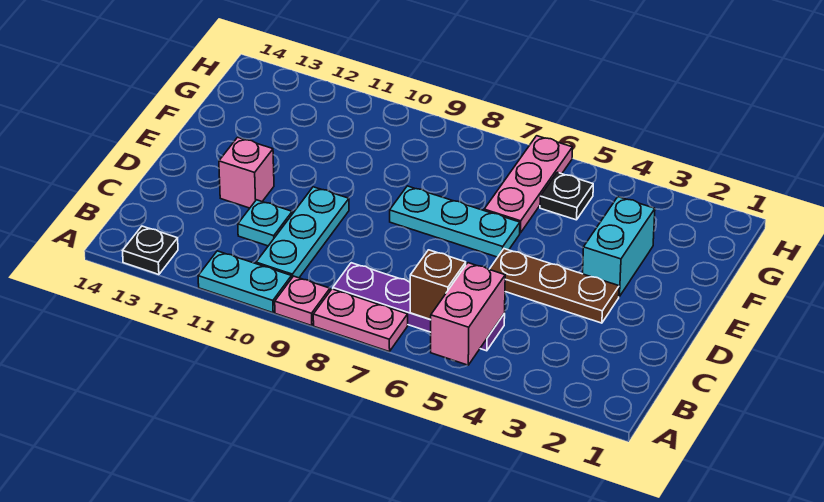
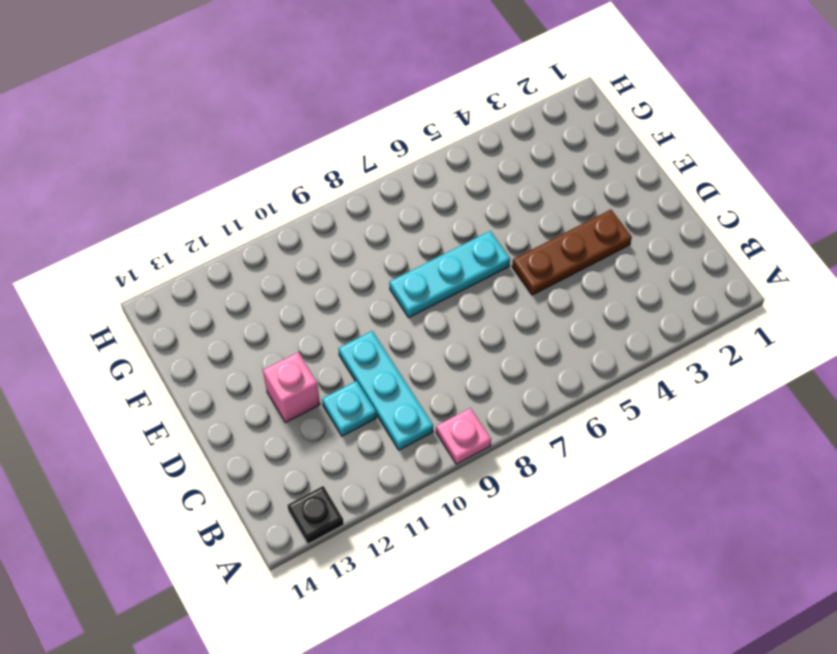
none -> pink 1x2 plate [313,289,408,352]
none -> cyan 1x2 plate [198,251,292,313]
none -> purple 1x4 plate [333,263,505,351]

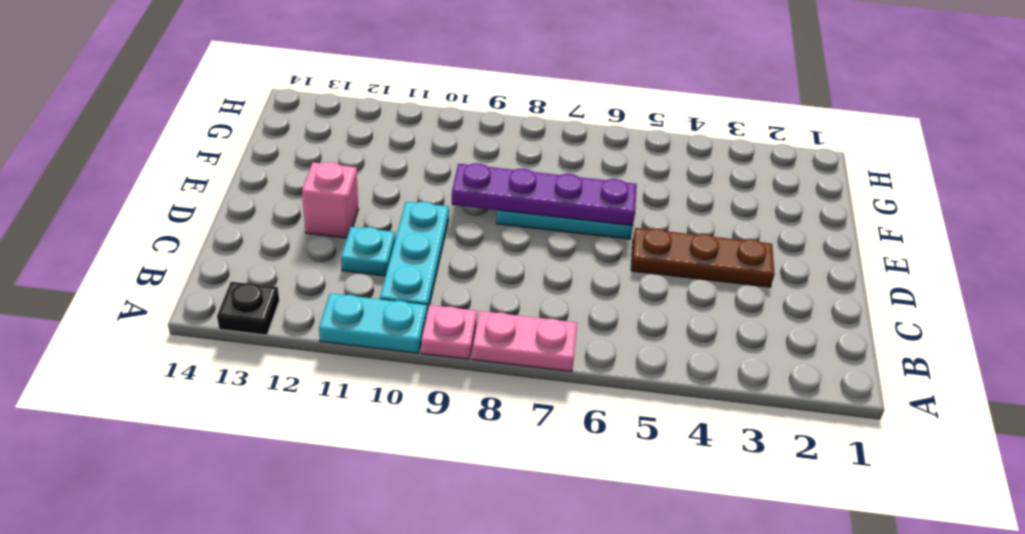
purple 1x4 plate [452,163,637,226] -> purple 1x4 plate moved to [333,263,505,351]
none -> cyan 1x2 brick [583,197,655,297]
none -> pink 1x3 plate [484,136,572,233]
none -> black 1x1 plate [540,172,593,220]

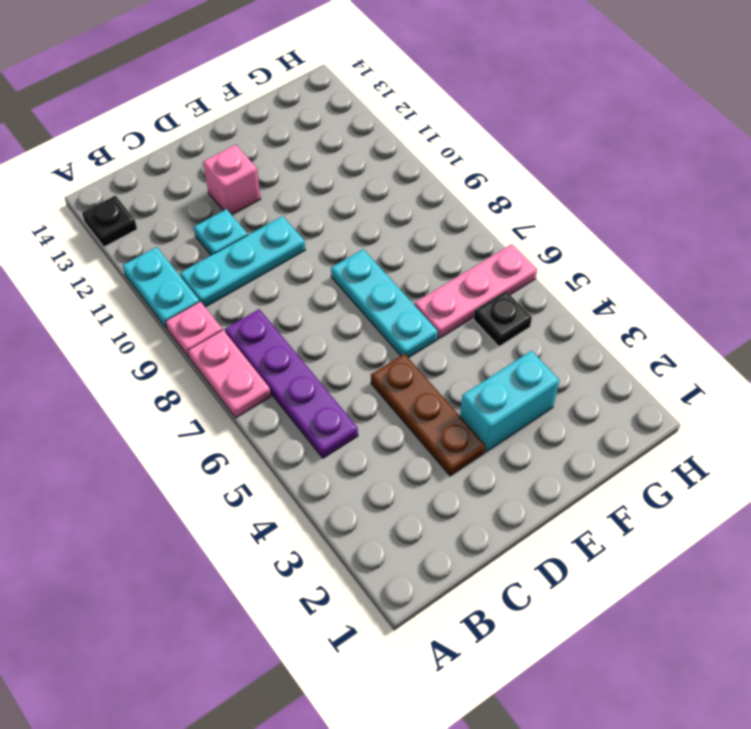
none -> pink 1x2 brick [431,263,505,365]
none -> brown 1x1 brick [410,250,466,320]

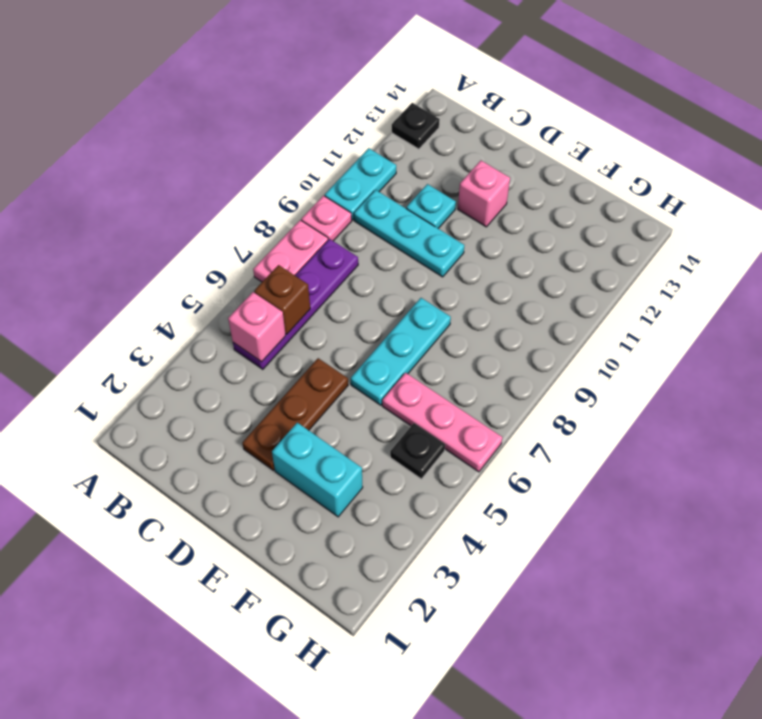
pink 1x1 brick [228,292,286,362] -> pink 1x2 brick [431,263,505,365]

